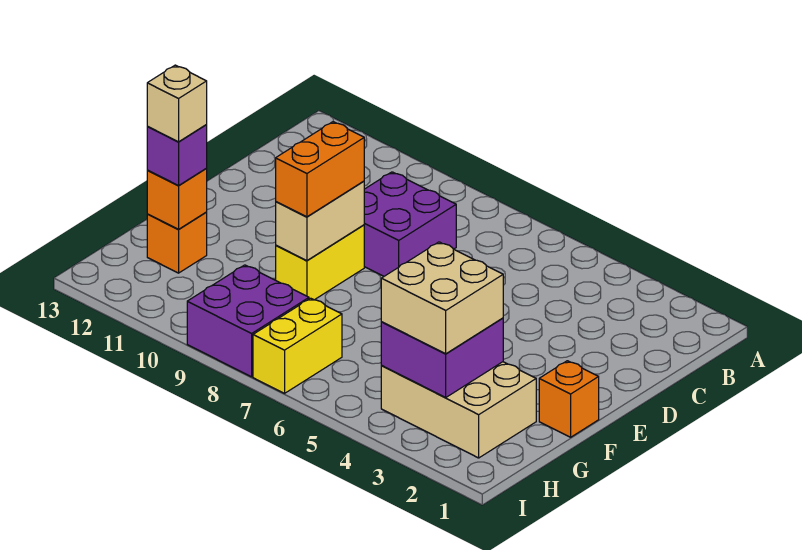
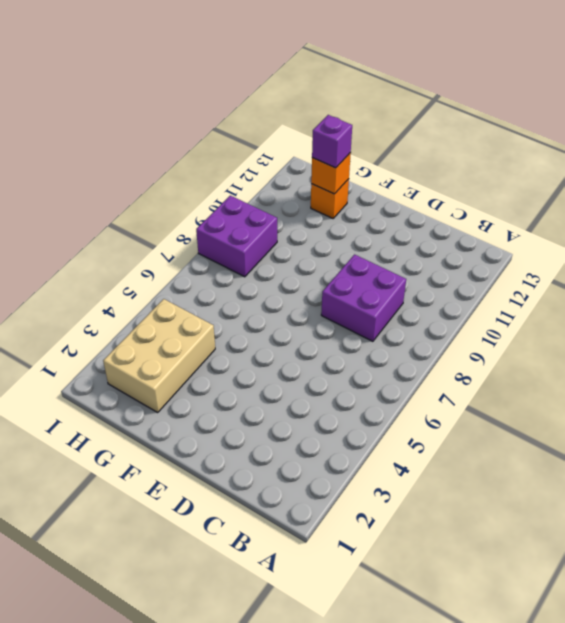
none -> yellow 1x2 brick [276,225,364,300]
none -> orange 1x1 brick [539,361,599,437]
none -> yellow 1x2 brick [253,298,342,393]

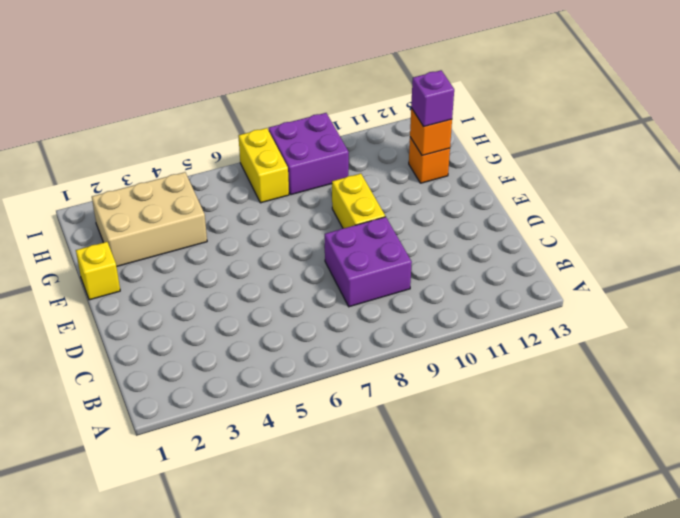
yellow 1x1 brick [76,242,120,300] -> orange 1x1 brick [539,361,599,437]
none -> tan 1x2 brick [276,181,364,261]
none -> purple 2x2 brick [381,318,503,397]
none -> orange 1x2 brick [276,122,364,217]

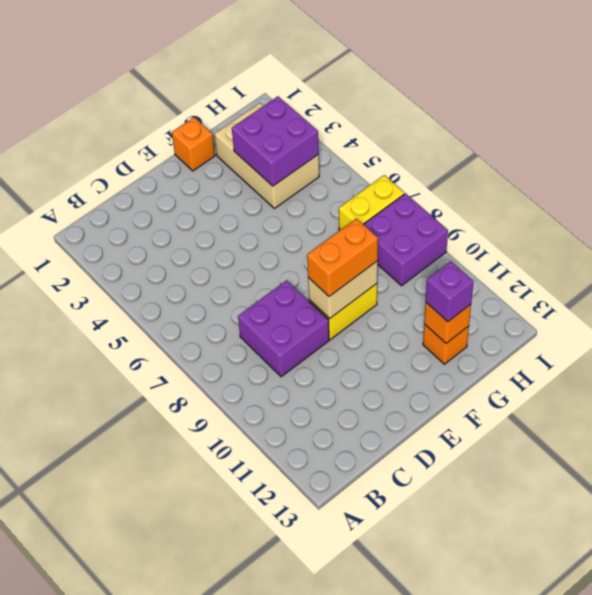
none -> tan 2x2 brick [381,242,503,354]
none -> tan 1x1 brick [147,65,207,142]

